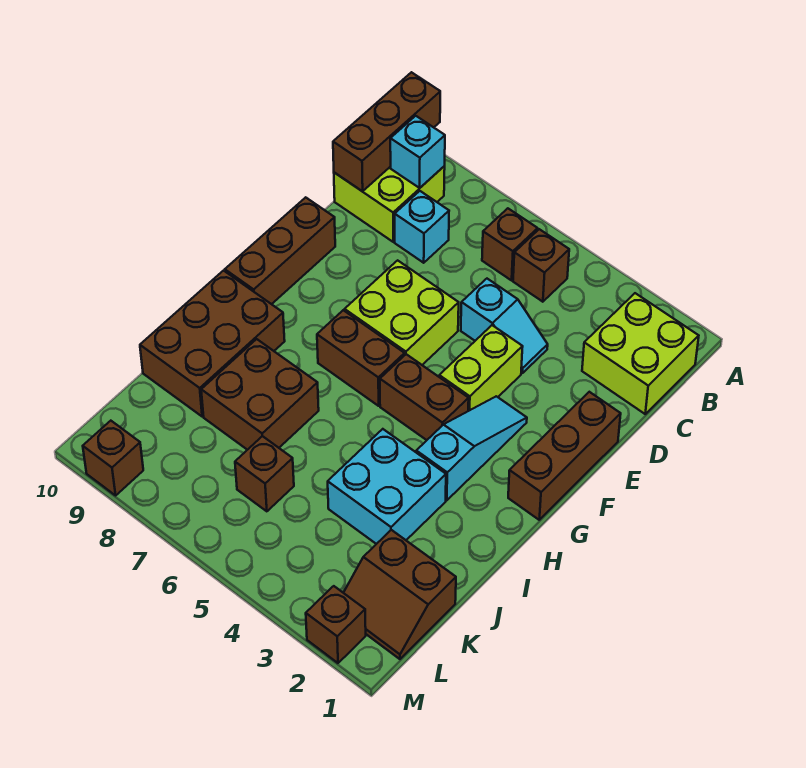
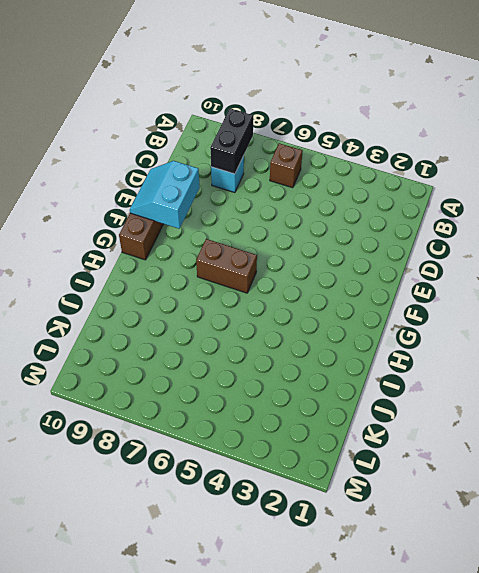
black 1x2 brick [210,108,253,174] -> none
cyan 2x2 slope [130,161,200,229] -> none
none -> lime 2x2 brick [582,293,699,414]
none -> brown 1x1 brick [513,229,569,302]
none -> lime 2x2 brick [334,166,445,242]

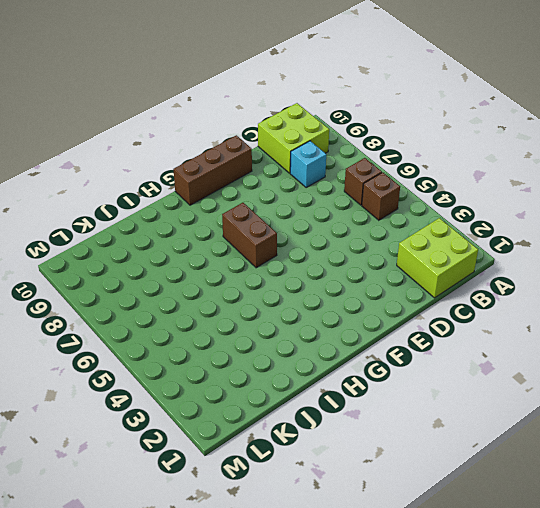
none -> cyan 1x2 slope [461,279,548,373]
none -> brown 1x3 brick [508,392,621,520]
none -> lime 1x2 brick [439,325,523,411]

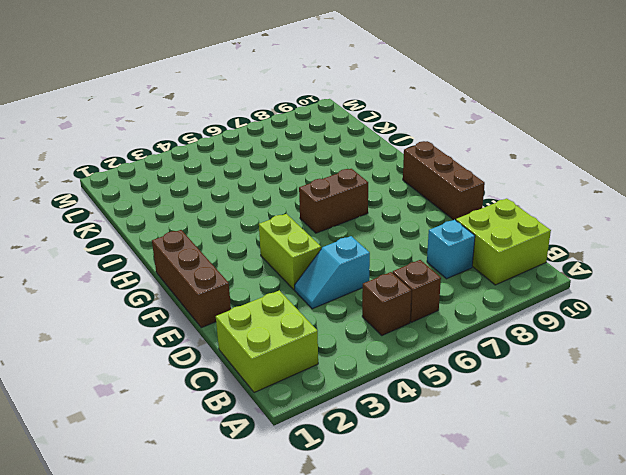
none -> lime 2x2 brick [345,260,459,365]
none -> cyan 1x3 slope [416,396,527,500]
none -> brown 1x2 brick [380,354,469,440]

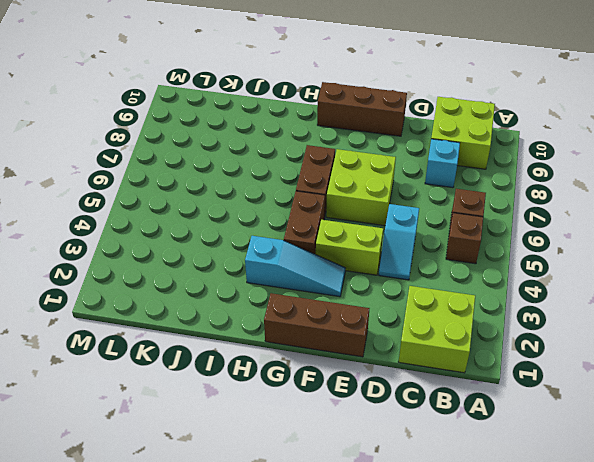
none -> brown 2x3 brick [140,271,285,417]
none -> cyan 2x2 brick [328,429,446,544]
none -> brown 2x2 brick [201,339,319,450]

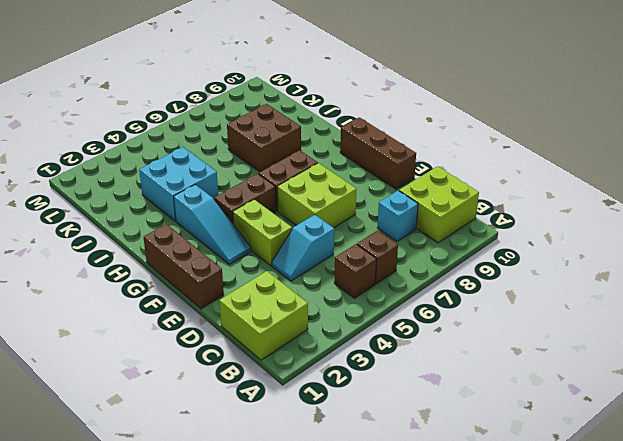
none -> brown 2x3 brick [140,271,285,417]
none -> brown 2x2 slope [344,530,456,659]
none -> brown 1x1 brick [235,436,294,511]

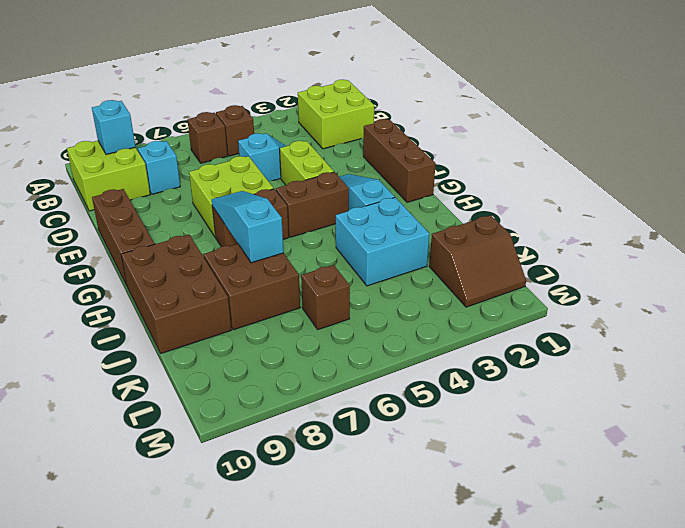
cyan 1x3 slope [212,191,284,263] -> none
none -> brown 1x1 brick [306,586,366,663]
none -> brown 1x1 brick [83,421,143,495]
none -> brown 1x3 brick [333,72,440,191]

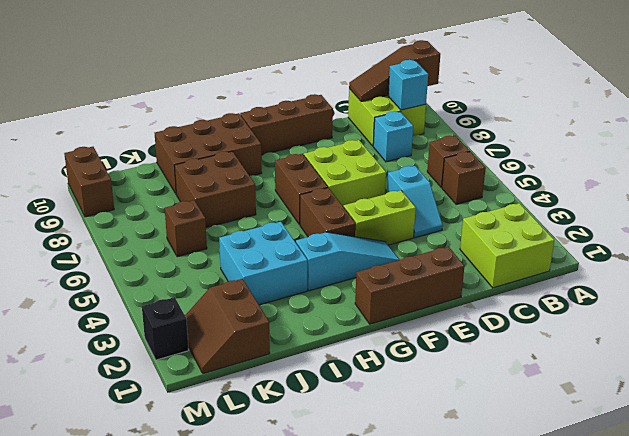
brown 1x3 slope [349,40,440,102] -> brown 1x3 brick [333,72,440,191]
black 1x1 brick [142,297,189,360] -> brown 1x1 brick [306,586,366,663]
brown 1x2 brick [64,147,114,217] -> brown 1x1 brick [83,421,143,495]

